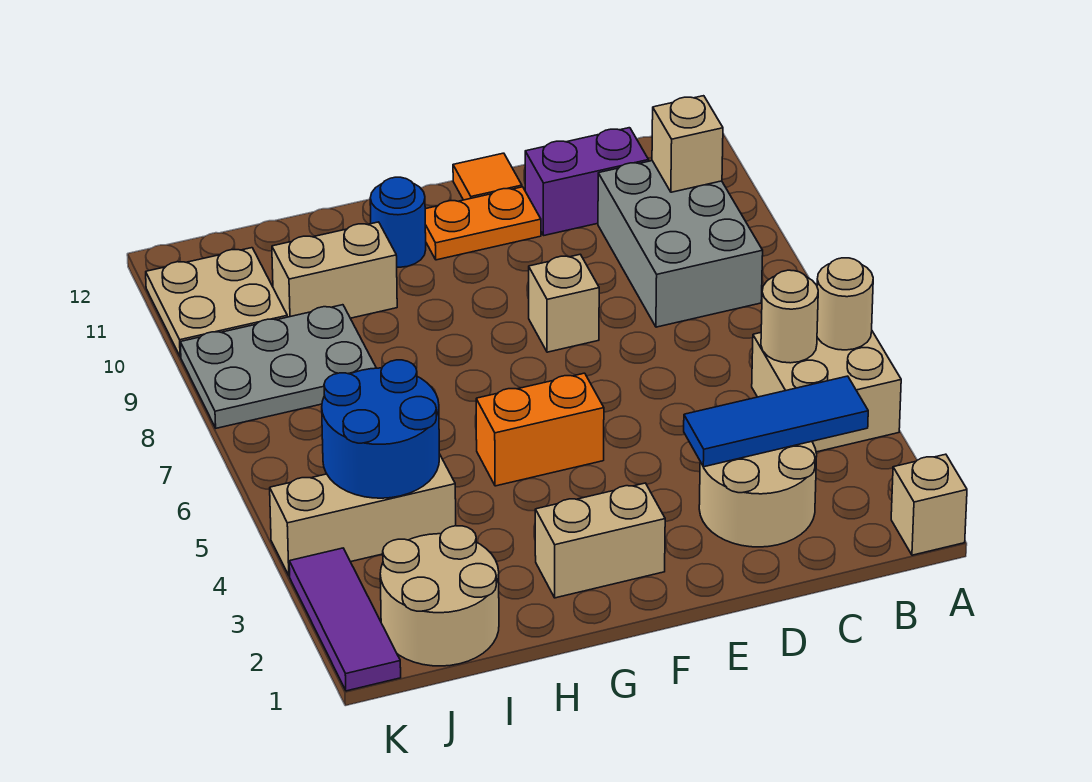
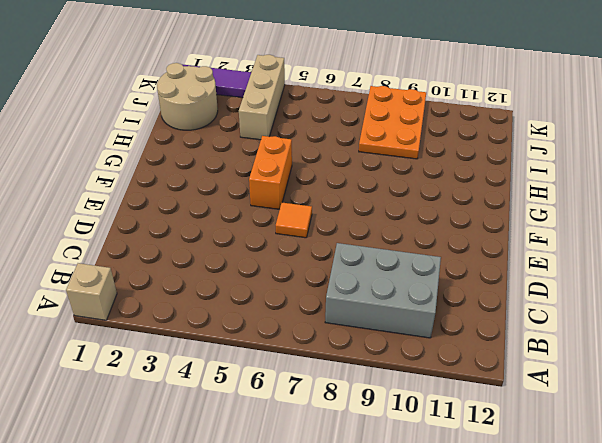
orange 1x1 tile [276,203,312,238] -> orange 1x1 tile moved to [453,153,522,200]
orange 2x3 plate [359,86,426,159] -> grey 2x3 plate [180,305,376,428]
none -> tan 2x2 brick [752,331,901,452]
none -> tan 2x2 round brick [699,441,817,547]
none -> purple 1x2 brick [525,128,649,235]

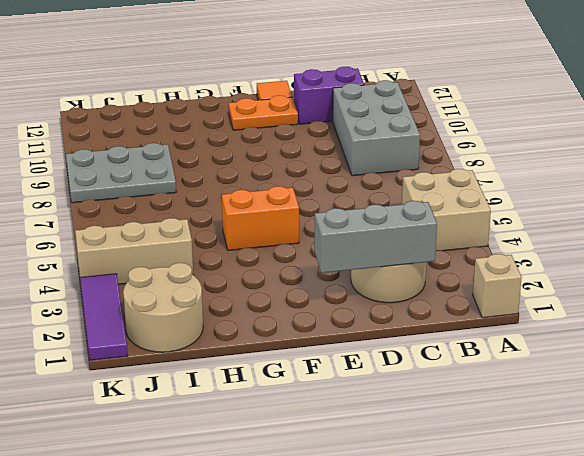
grey 1x3 brick [314,201,437,273] -> none
none -> tan 1x1 brick [529,254,599,352]
none -> tan 1x2 brick [535,483,665,598]
none -> blue 1x1 round brick [370,177,426,267]

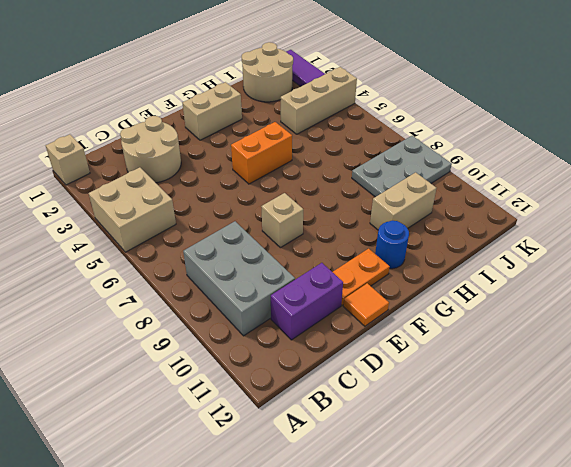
none -> tan 2x2 plate [146,248,287,357]
none -> tan 1x1 round brick [817,258,873,350]
none -> blue 1x3 tile [684,376,868,467]

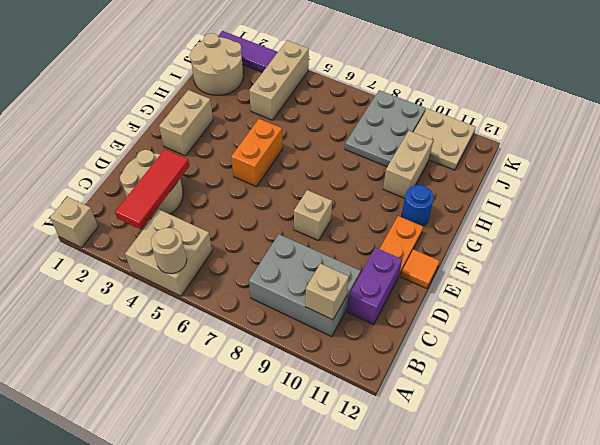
red 1x3 tile [115,149,189,229] -> blue 1x3 tile [684,376,868,467]
none -> tan 1x1 round brick [761,270,818,363]
none -> blue 2x2 round brick [322,360,439,498]

